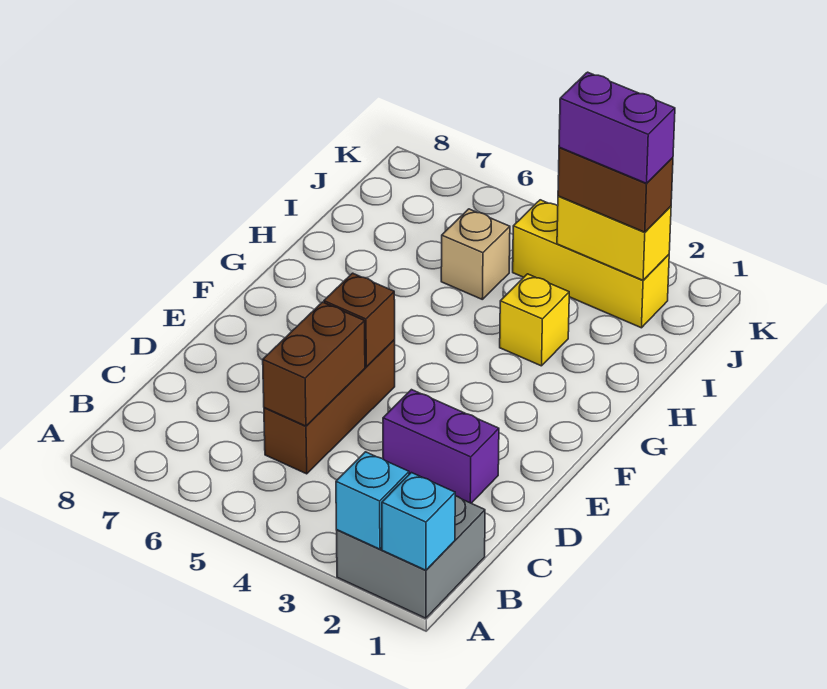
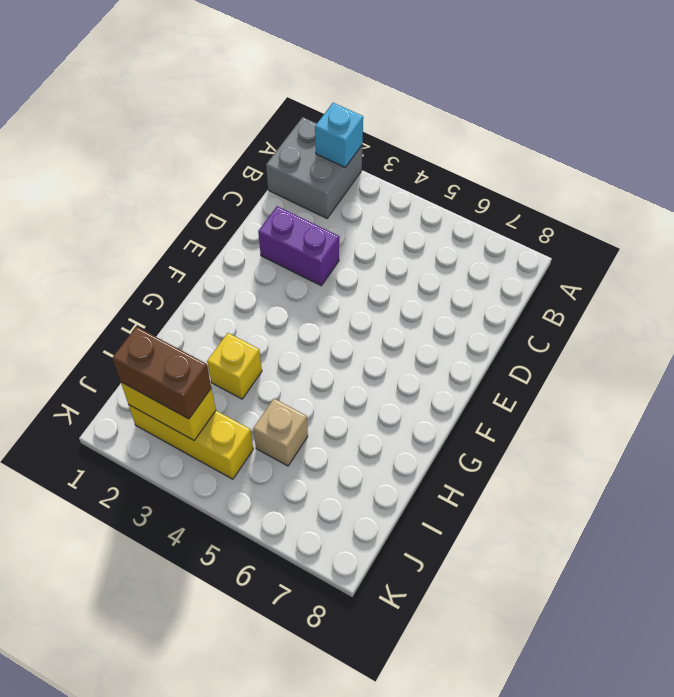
none -> brown 1x3 brick [264,340,395,474]
none -> cyan 1x1 brick [382,473,455,570]
none -> brown 1x2 brick [263,302,365,426]

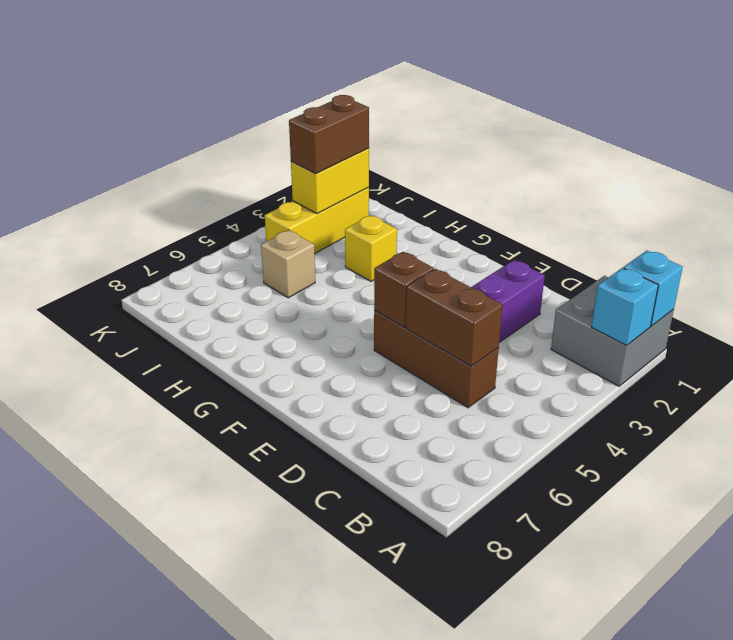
none -> purple 1x2 brick [559,72,675,183]

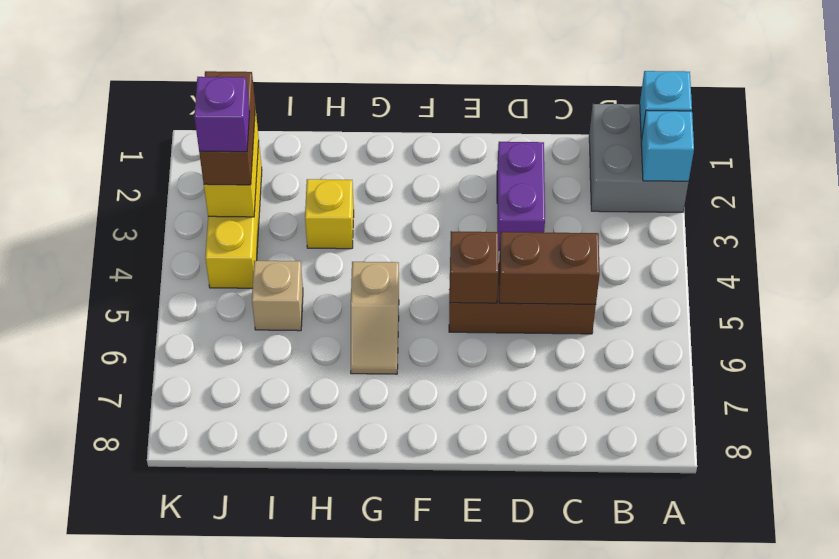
tan 1x2 slope [351,262,399,374] -> none
purple 1x1 brick [194,77,250,152] -> purple 1x2 brick [559,72,675,183]

